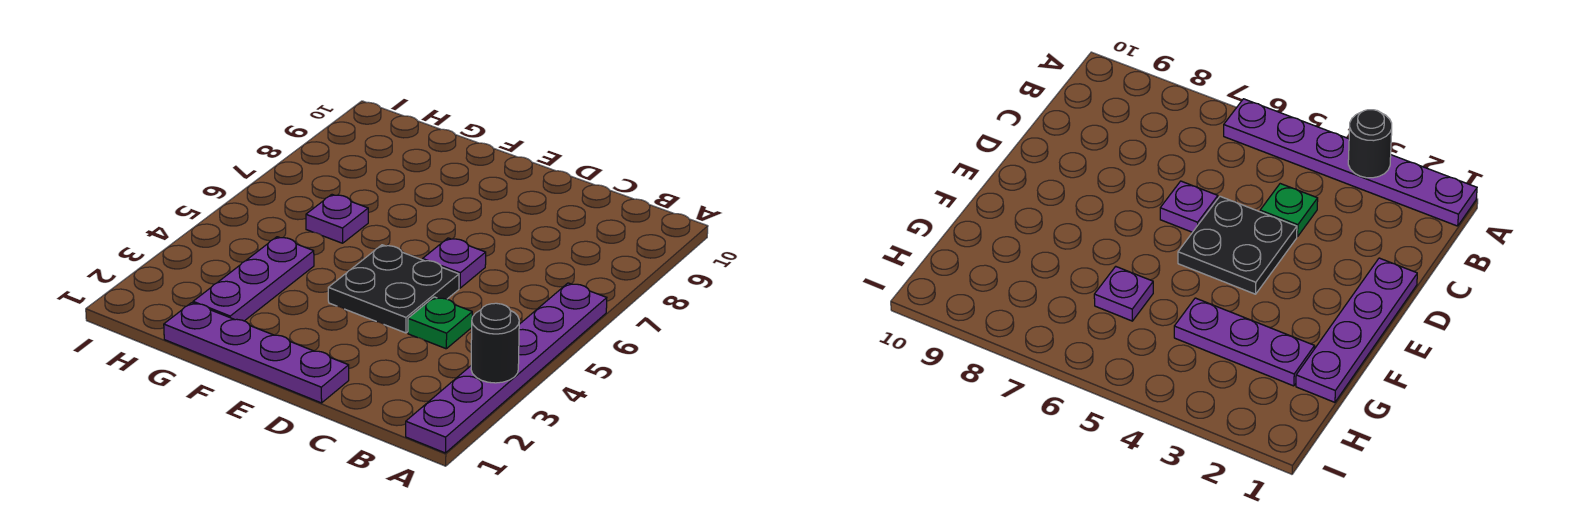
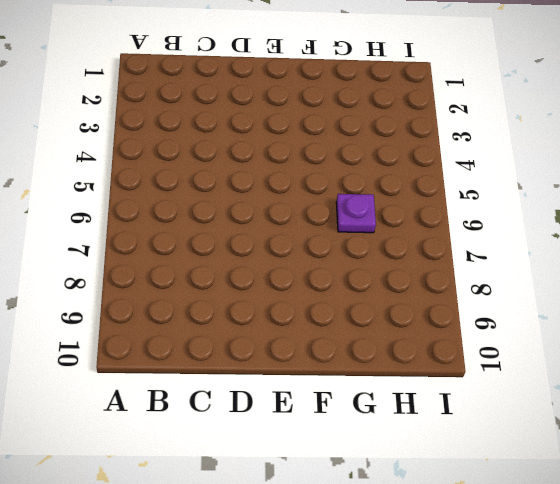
none -> purple 1x6 plate [406,283,607,453]
none -> green 1x1 plate [408,297,472,349]

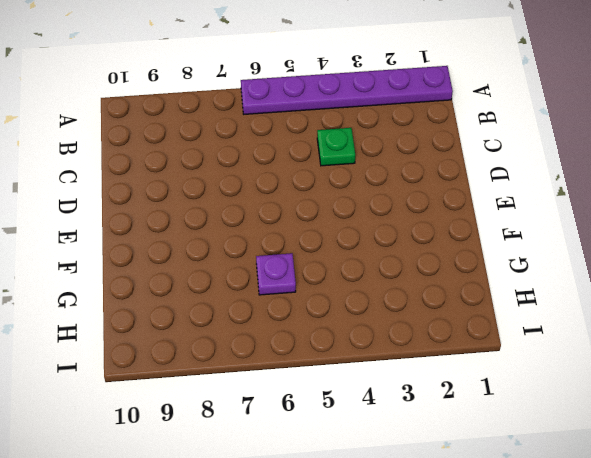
none -> purple 1x4 plate [164,303,349,403]
none -> black 2x2 plate [328,245,459,333]

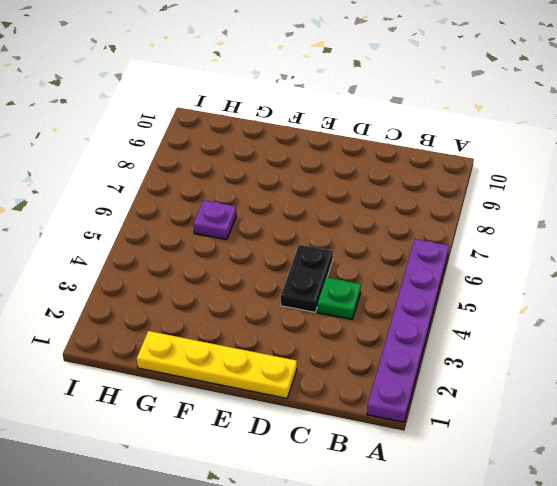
yellow 1x4 plate [137,331,297,398] -> purple 1x4 plate [164,303,349,403]
black 1x2 plate [281,245,333,312] -> black 2x2 plate [328,245,459,333]
none -> purple 1x1 plate [423,238,486,288]
none -> purple 1x3 plate [193,237,314,321]

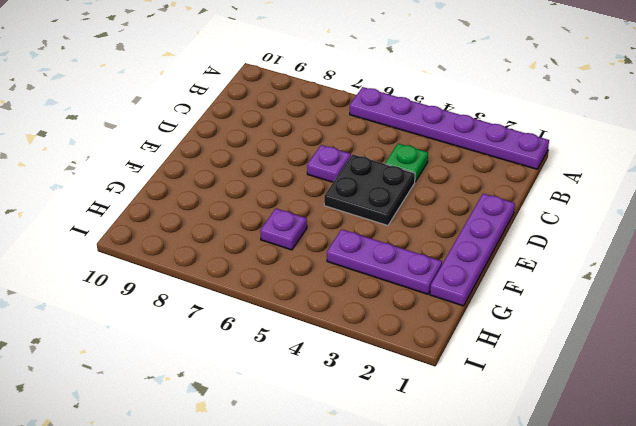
none -> black 1x1 round brick [471,303,519,383]

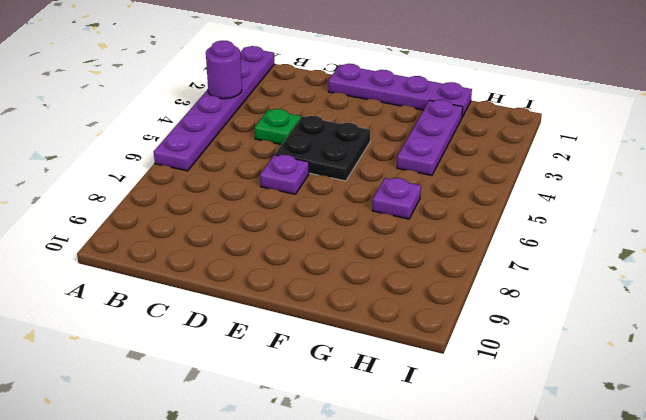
purple 1x1 round brick [206,41,242,99] -> black 1x1 round brick [471,303,519,383]

